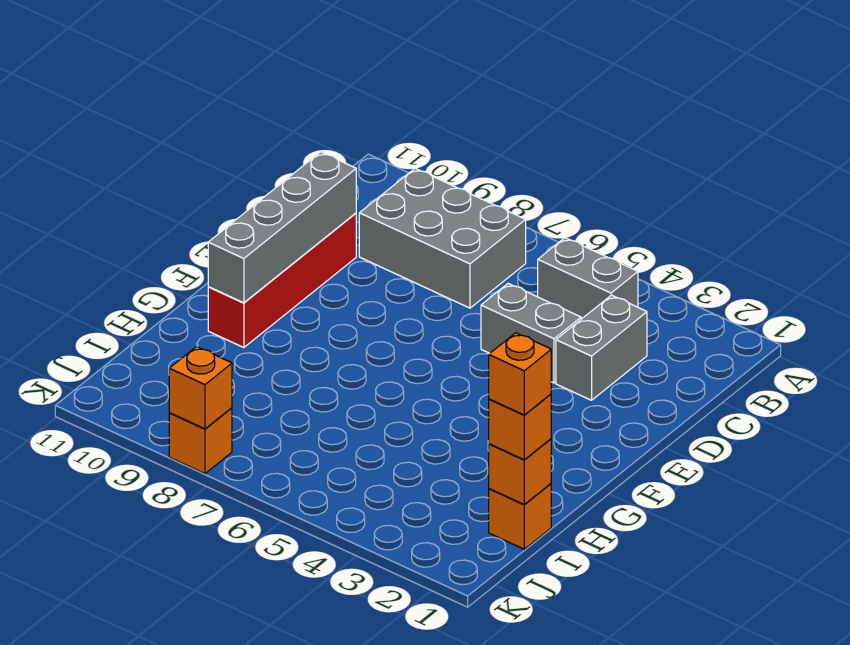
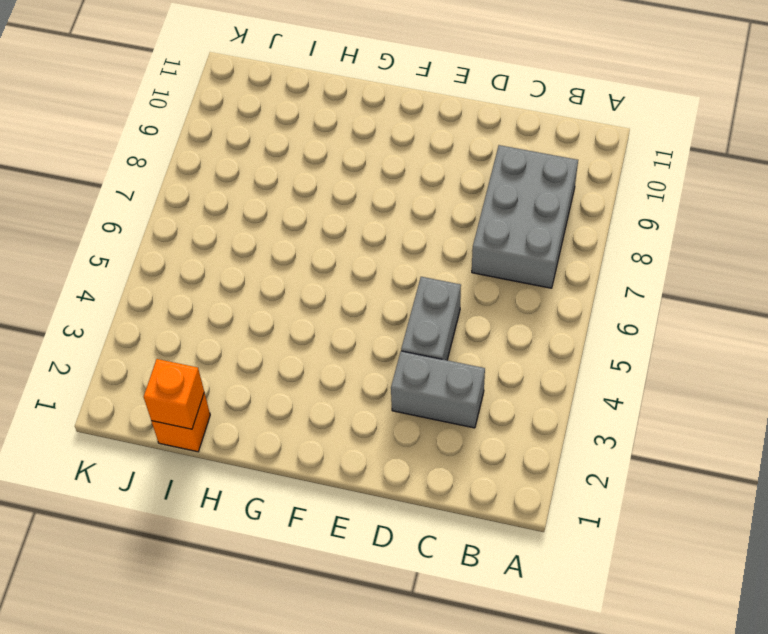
none -> grey 1x2 brick [538,238,638,319]
none -> red 1x4 brick [208,213,356,348]
none -> orange 1x1 brick [169,408,232,474]

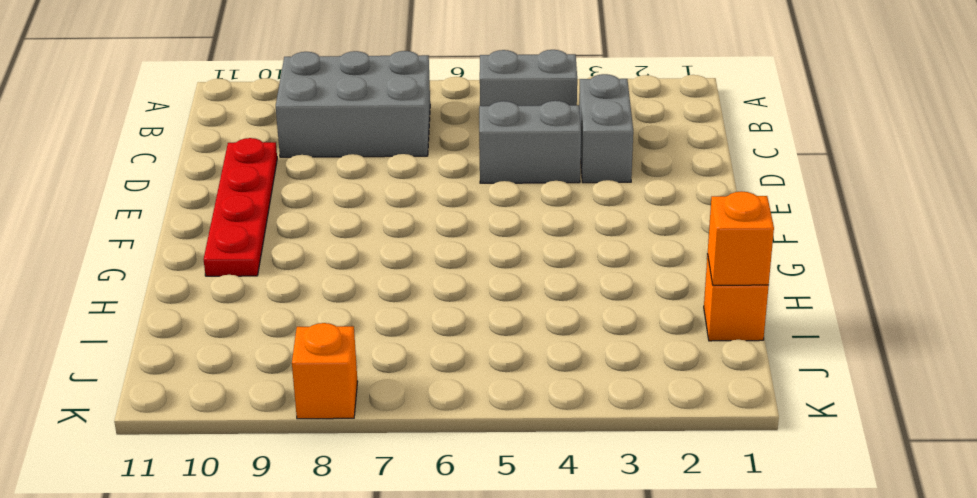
red 1x4 plate [204,138,277,276] -> red 1x4 brick [208,213,356,348]
none -> grey 1x4 brick [208,152,356,303]
none -> orange 1x1 brick [169,347,232,429]
none -> orange 1x1 brick [489,394,551,460]

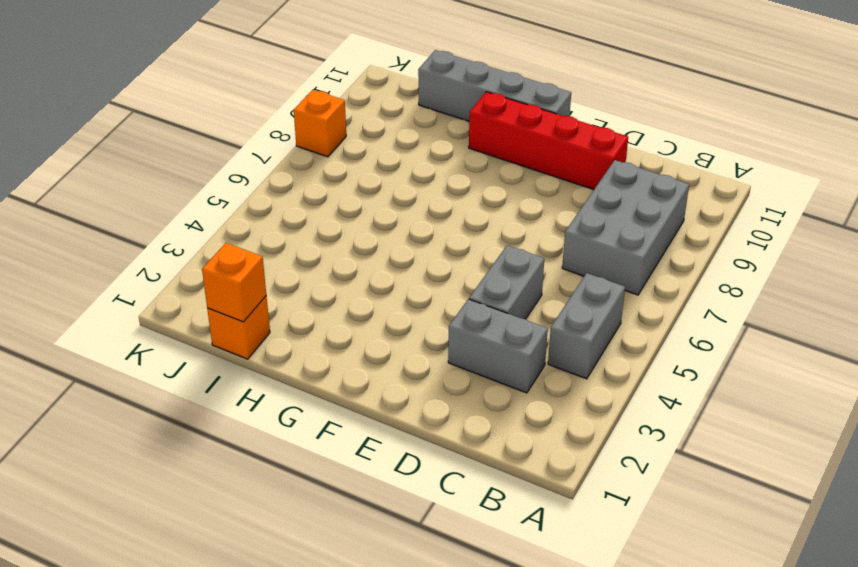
grey 1x4 brick [418,50,571,121] -> grey 1x4 brick moved to [208,152,356,303]
none -> orange 1x1 brick [169,347,232,429]
none -> orange 1x1 brick [489,394,551,460]
none -> orange 1x1 brick [489,333,551,415]

